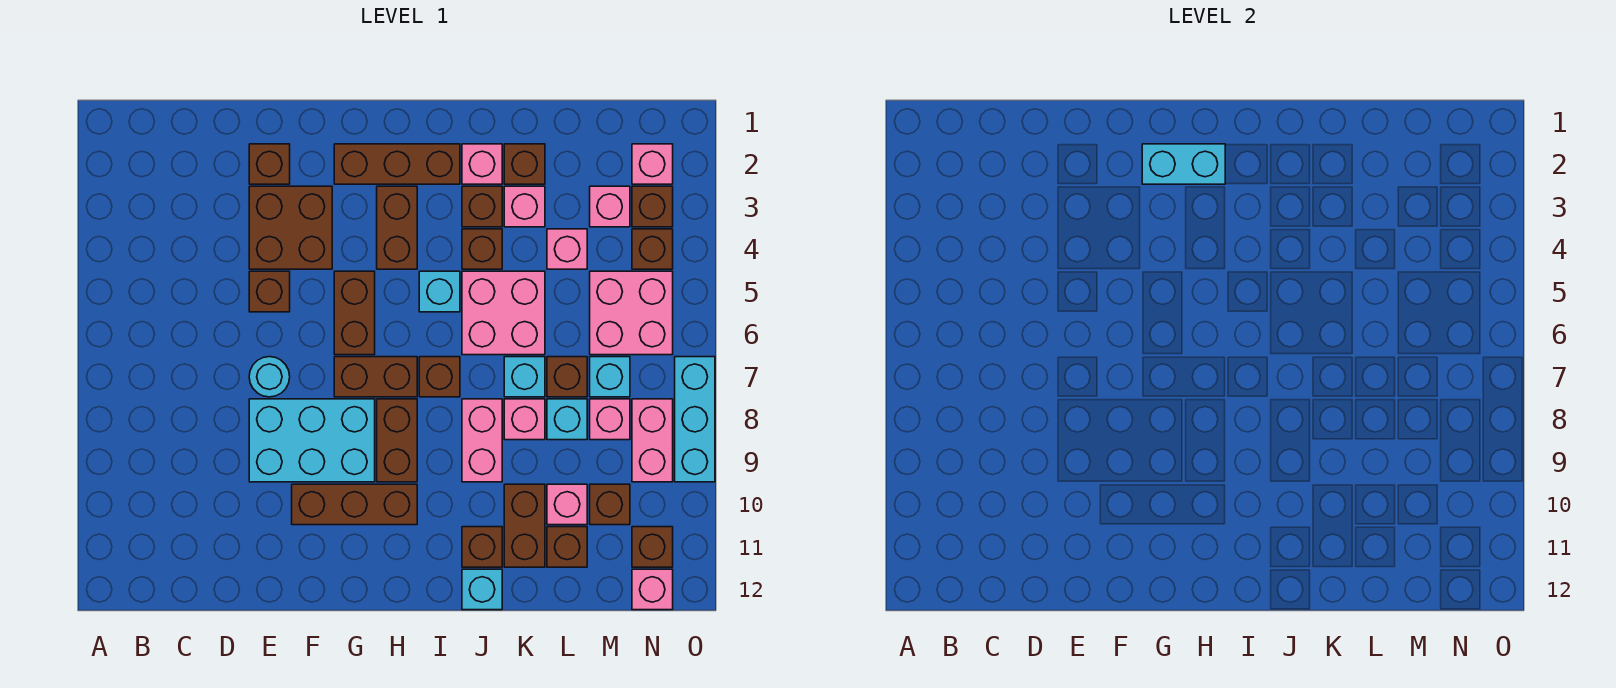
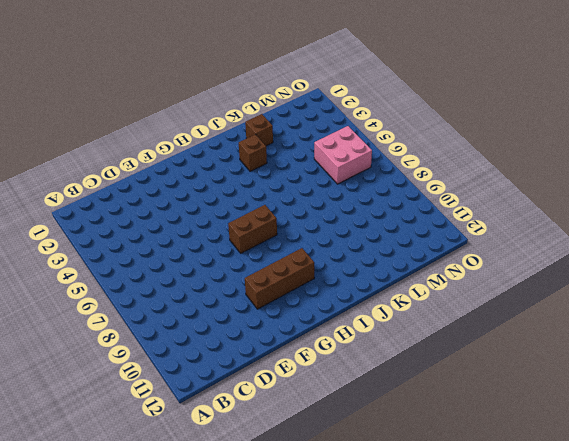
none -> brown 1x1 brick [249,144,290,184]
none -> brown 2x2 brick [249,186,332,269]
none -> brown 1x1 brick [249,271,290,312]
none -> cyan 1x1 round brick [249,357,290,397]

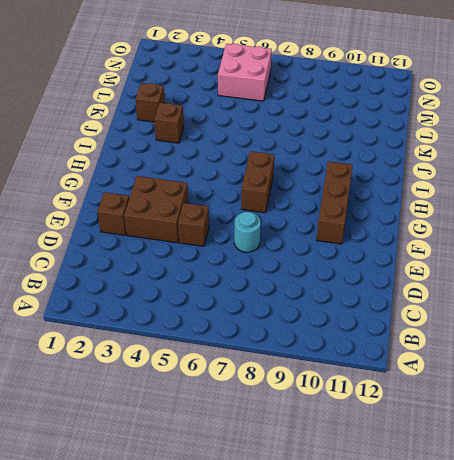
none -> cyan 2x3 brick [249,399,375,482]
none -> brown 1x3 brick [334,144,460,184]
none -> brown 1x2 brick [334,271,375,355]
none -> brown 1x2 brick [377,186,417,269]

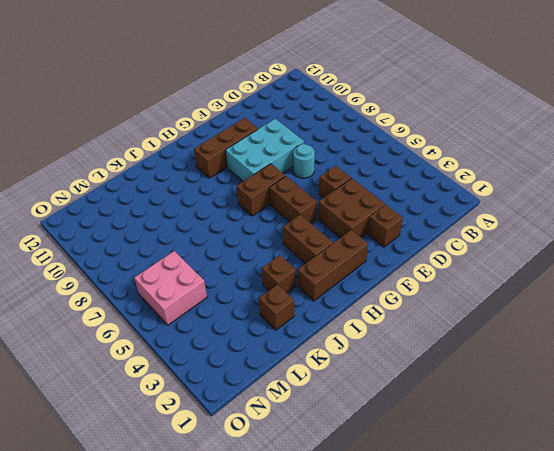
none -> brown 1x2 brick [377,399,417,482]
none -> cyan 1x1 brick [419,271,460,312]
none -> brown 1x1 brick [419,357,460,397]
none -> pink 1x1 brick [462,144,502,184]

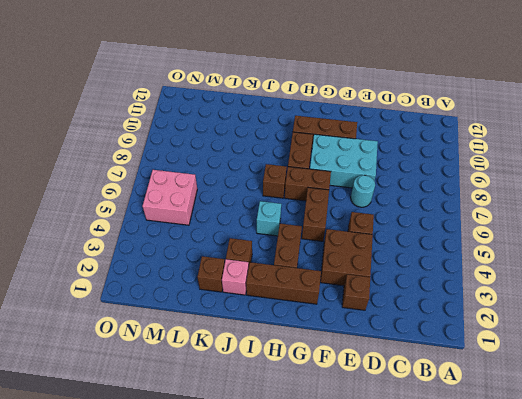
none -> brown 1x1 brick [462,229,502,269]
none -> pink 2x2 brick [462,271,545,355]
none -> pink 1x2 brick [462,399,502,482]
none -> brown 1x1 brick [462,527,502,567]

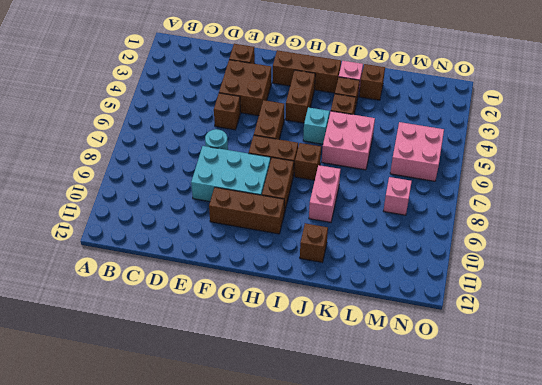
none -> cyan 1x1 brick [462,569,502,610]
none -> pink 1x1 brick [504,186,545,227]
none -> cyan 1x1 brick [504,357,545,397]
none -> pink 1x1 brick [504,399,545,440]

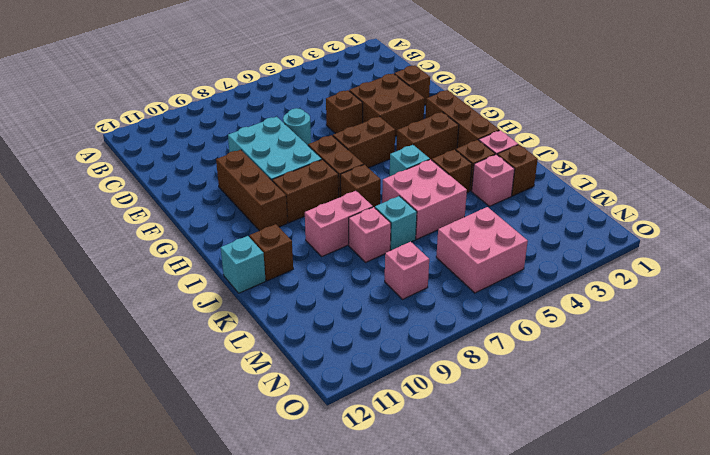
none -> brown 1x2 brick [504,484,545,567]
none -> pink 1x1 brick [547,229,587,269]
none -> brown 1x1 brick [547,357,587,397]
none -> cyan 1x1 brick [547,399,587,440]

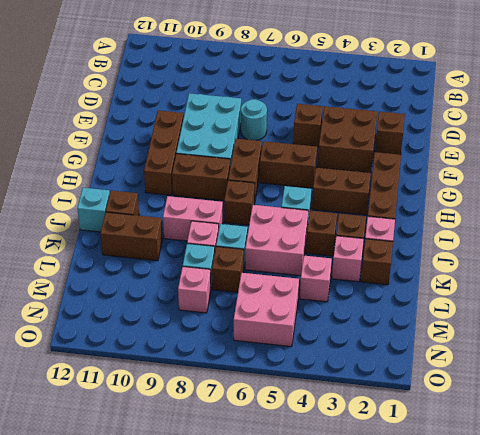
none -> pink 1x1 brick [547,484,587,525]
none -> brown 1x1 brick [547,527,587,567]
none -> pink 1x1 brick [590,186,630,227]
none -> cyan 1x1 brick [590,357,630,397]

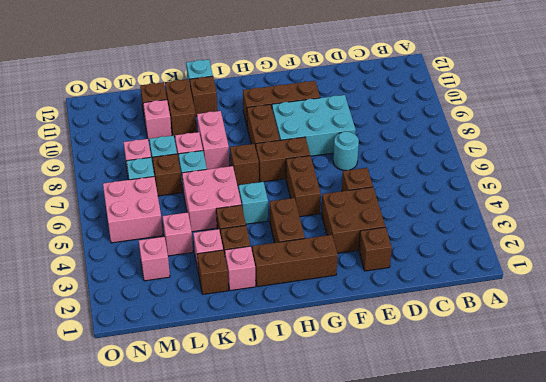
none -> brown 1x1 brick [590,484,630,525]
none -> pink 1x1 brick [632,144,673,184]
none -> brown 1x1 brick [632,186,673,227]
none -> brown 1x1 brick [632,229,673,269]

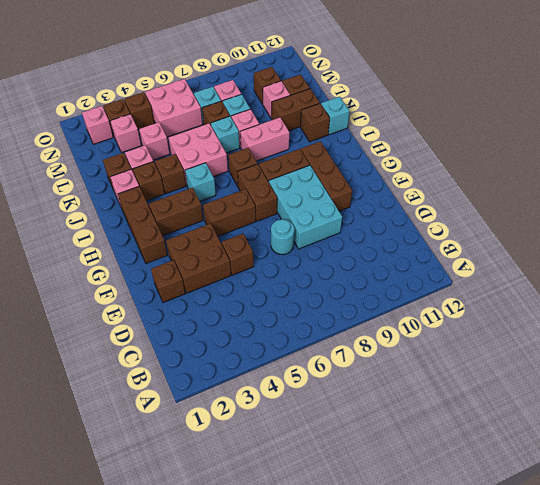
none -> pink 1x2 brick [632,399,673,482]
none -> brown 1x1 brick [632,527,673,567]
none -> pink 1x1 brick [632,569,673,610]
none -> cyan 1x3 brick [675,357,715,482]

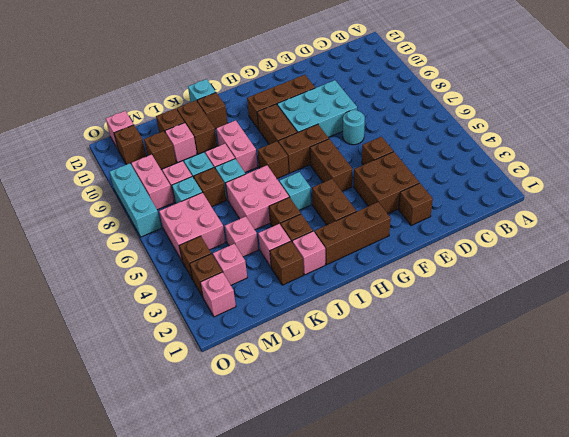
none -> cyan 1x2 brick [1142,144,1225,184]

